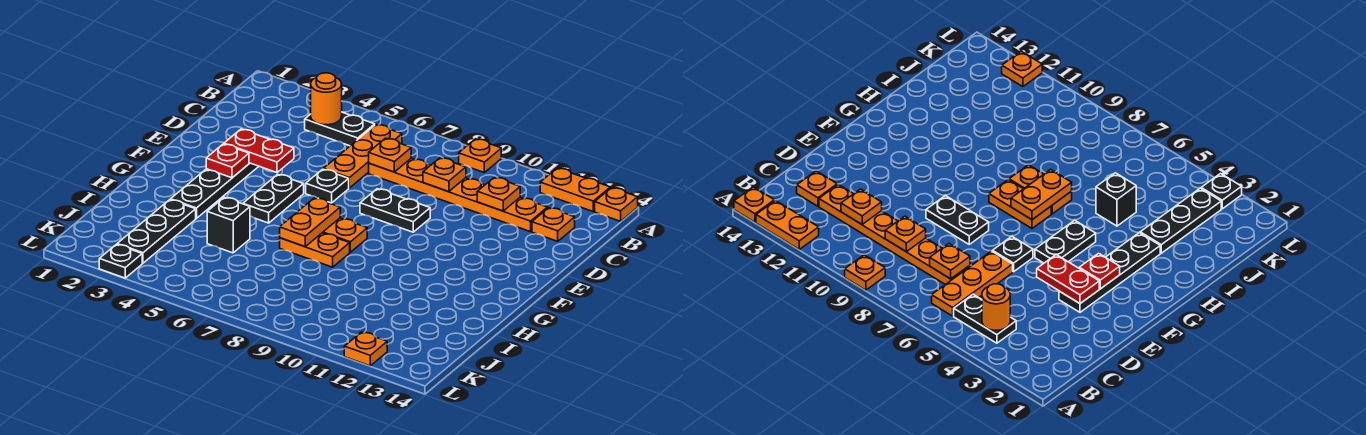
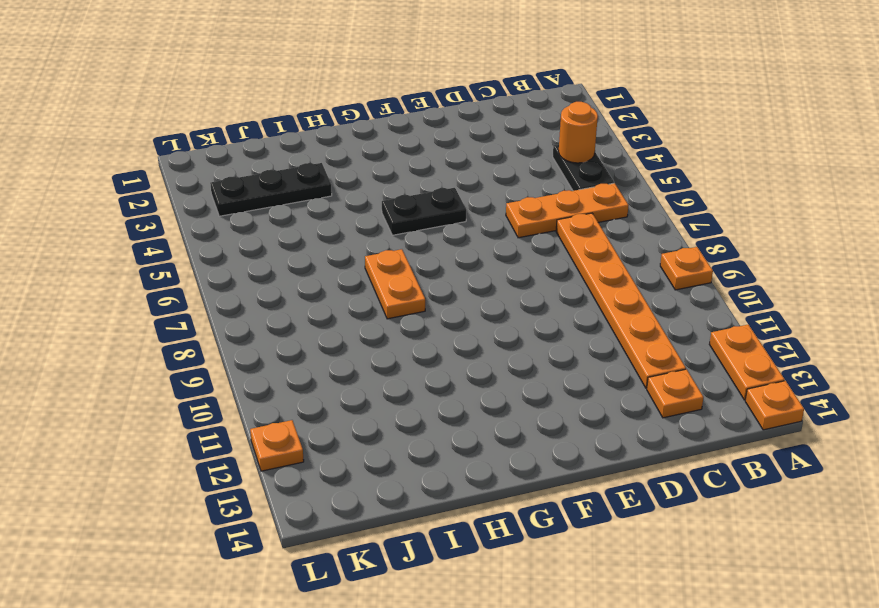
none -> black 1x4 plate [171,163,259,219]
none -> black 1x1 plate [306,169,349,203]
none -> black 1x2 plate [360,189,430,232]

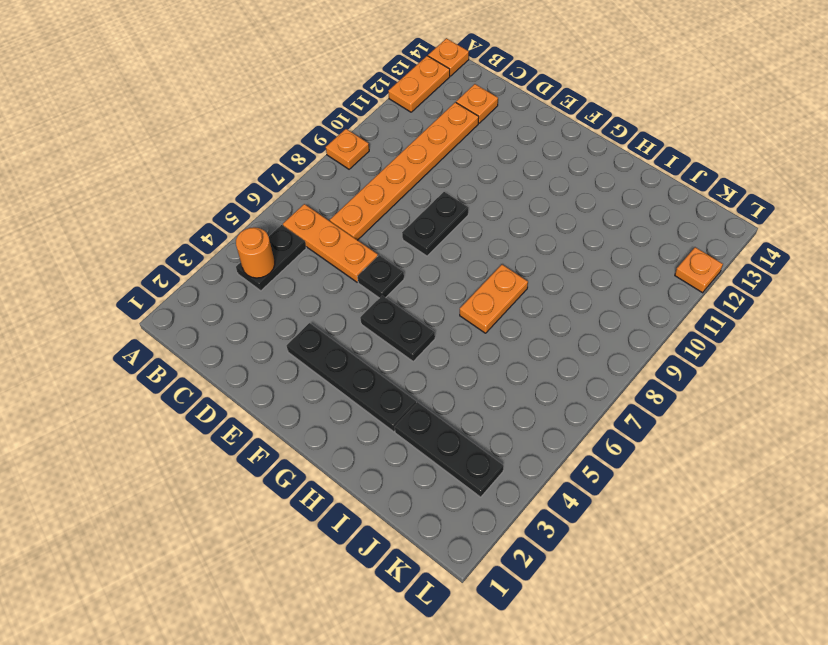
none -> orange 1x2 plate [322,218,367,252]
none -> black 1x1 brick [207,197,250,253]
none -> black 1x1 plate [99,244,142,278]

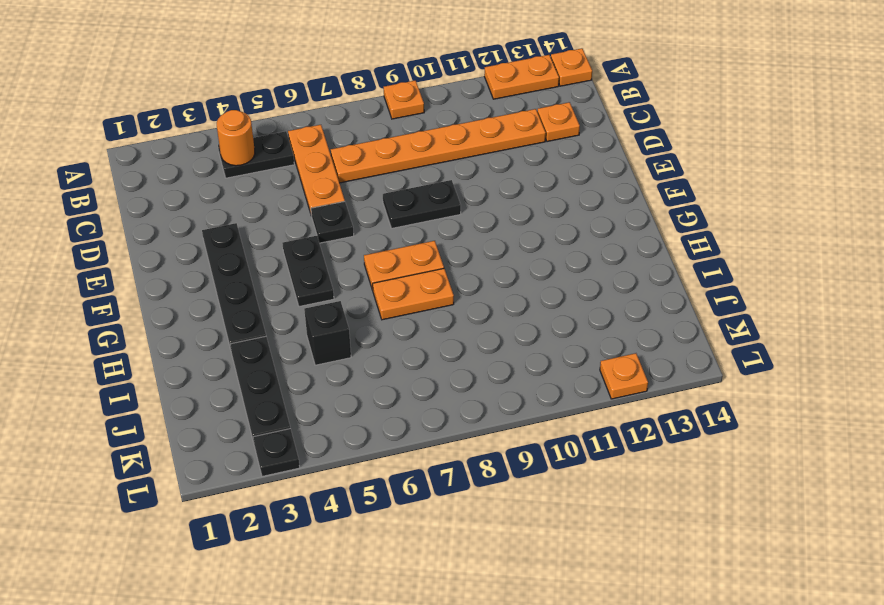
none -> orange 1x1 plate [369,138,411,172]
none -> orange 1x1 plate [423,158,466,192]
none -> orange 1x1 plate [477,177,520,211]

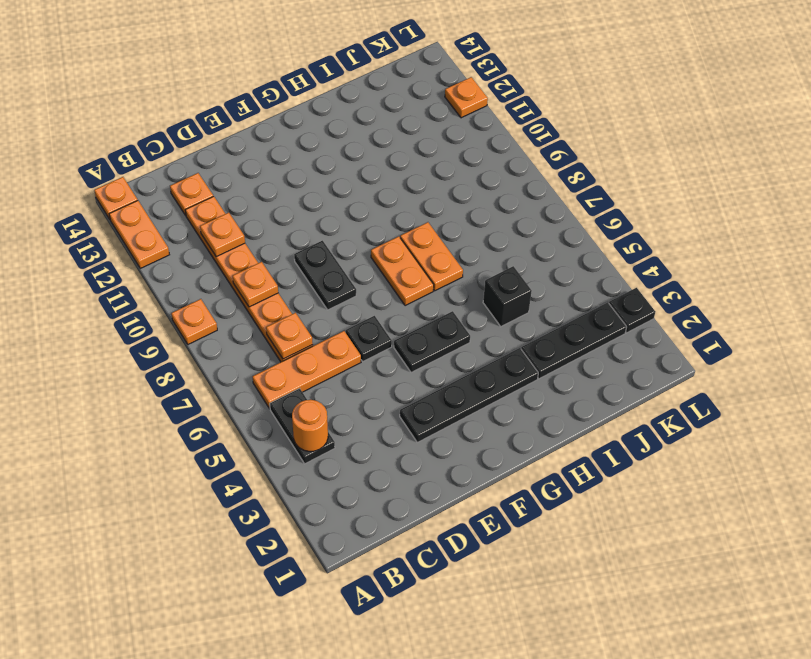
none -> red 1x2 plate [224,129,294,173]
none -> red 1x1 plate [206,144,249,178]
none -> orange 1x2 plate [280,198,340,247]

